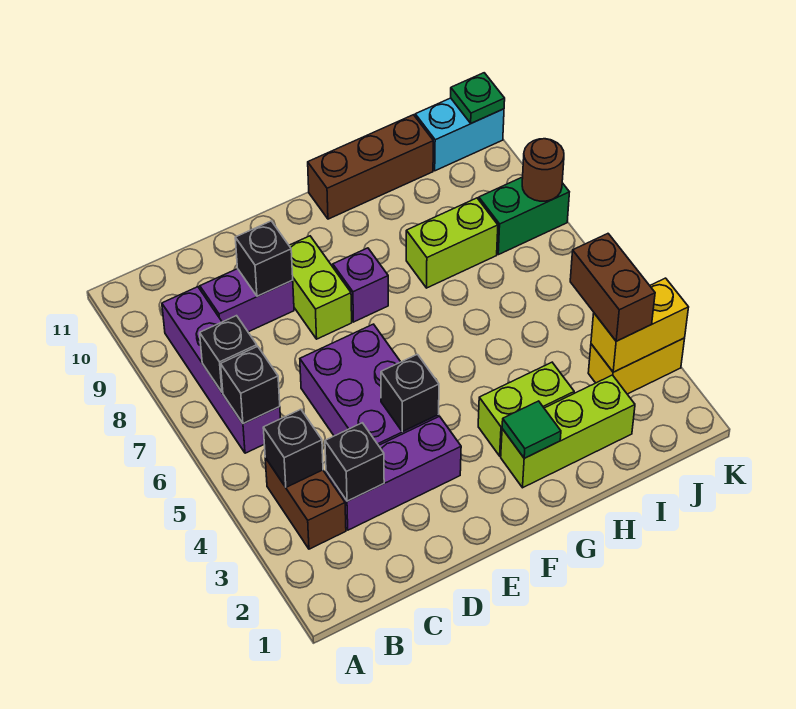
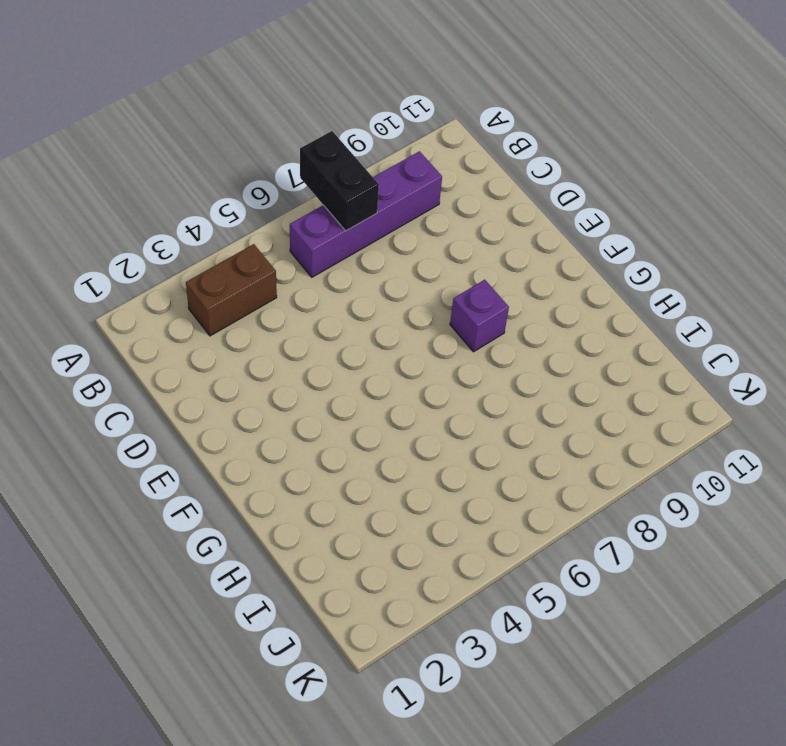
black 1x2 brick [300,131,379,231] -> black 1x1 brick [200,316,257,392]
none -> purple 1x3 brick [326,416,461,530]
none -> purple 1x2 brick [200,269,294,332]
none -> purple 2x3 brick [300,324,439,445]

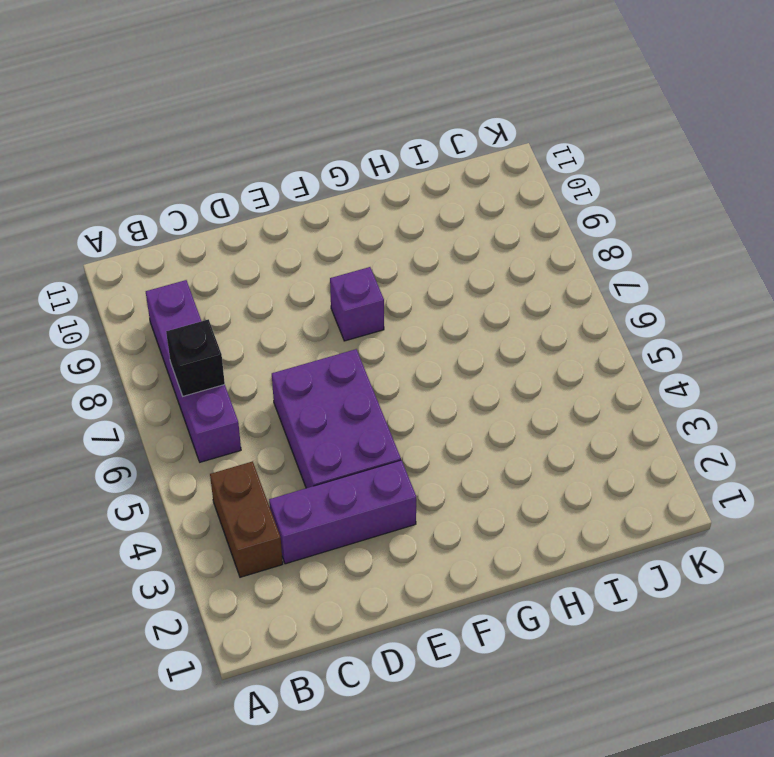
none -> purple 1x2 brick [200,269,294,332]
none -> lime 1x2 brick [289,236,352,339]
none -> lime 1x3 brick [501,375,635,488]

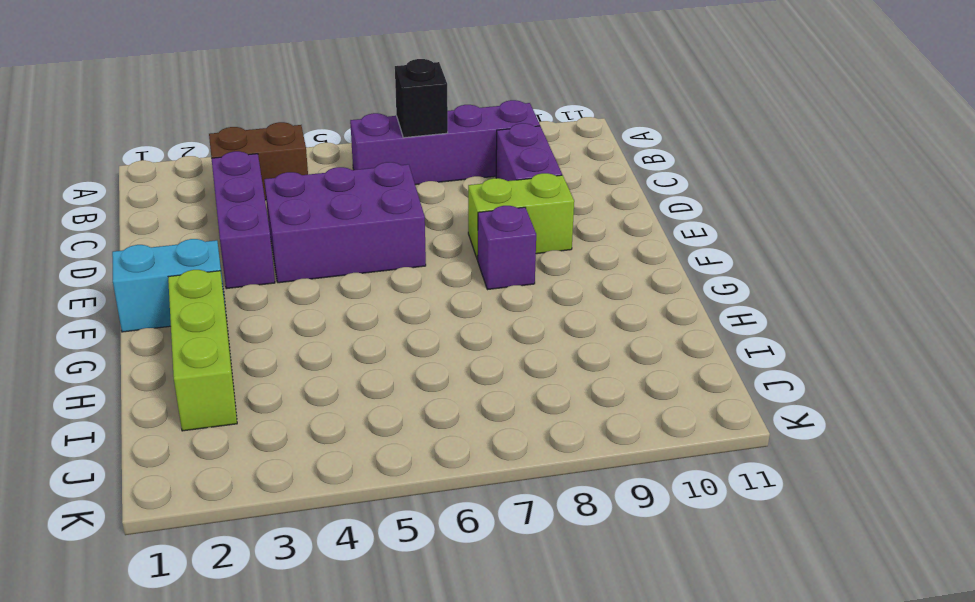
cyan 1x2 brick [112,239,226,332] -> cyan 1x2 brick turned to [415,98,504,171]
none -> lime 1x2 brick [478,362,574,456]
none -> brown 1x3 brick [308,115,433,219]
none -> lime 1x2 brick [406,198,498,288]

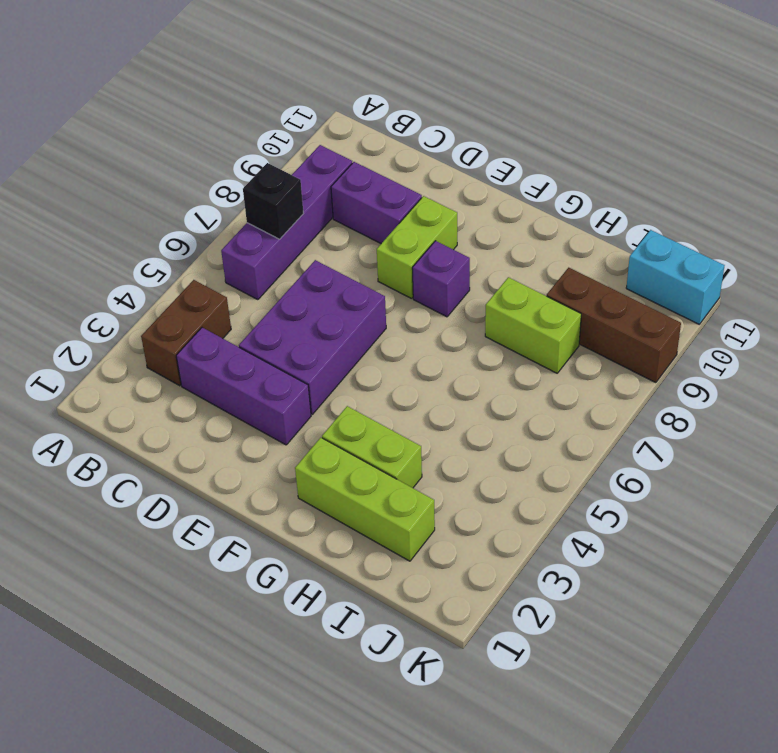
brown 1x3 brick [547,268,681,383] -> brown 1x3 brick moved to [308,115,433,219]
none -> yellow 1x2 brick [588,338,685,394]
none -> green 1x2 brick [479,177,569,255]
none -> black 1x1 brick [263,409,323,487]

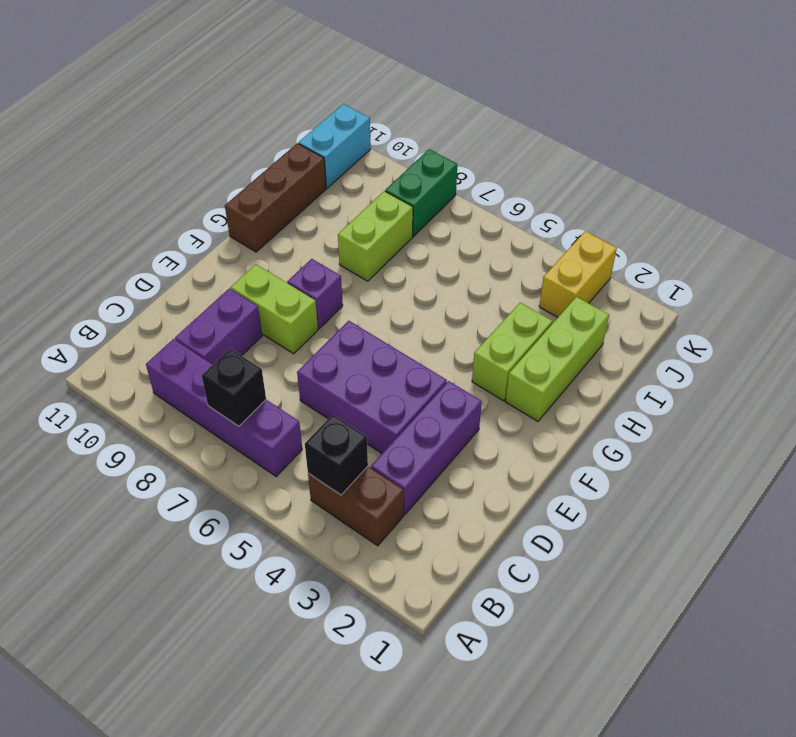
none -> black 1x1 brick [221,346,280,424]
none -> black 1x1 brick [325,423,384,501]
none -> black 1x1 brick [235,221,293,296]

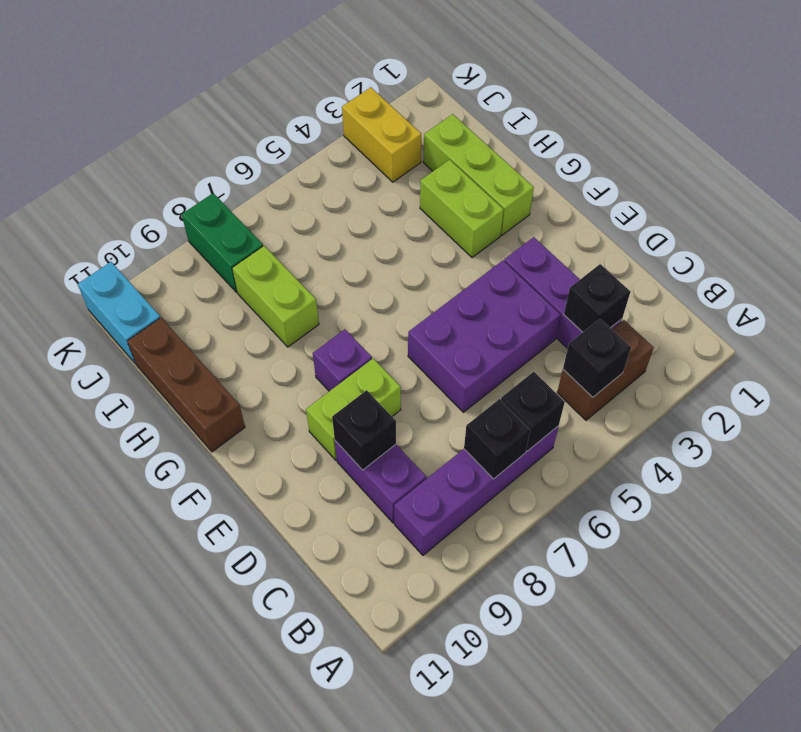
none -> black 1x1 brick [381,354,439,432]
none -> green 1x1 tile [502,401,561,458]
none -> yellow 1x2 brick [591,278,689,372]

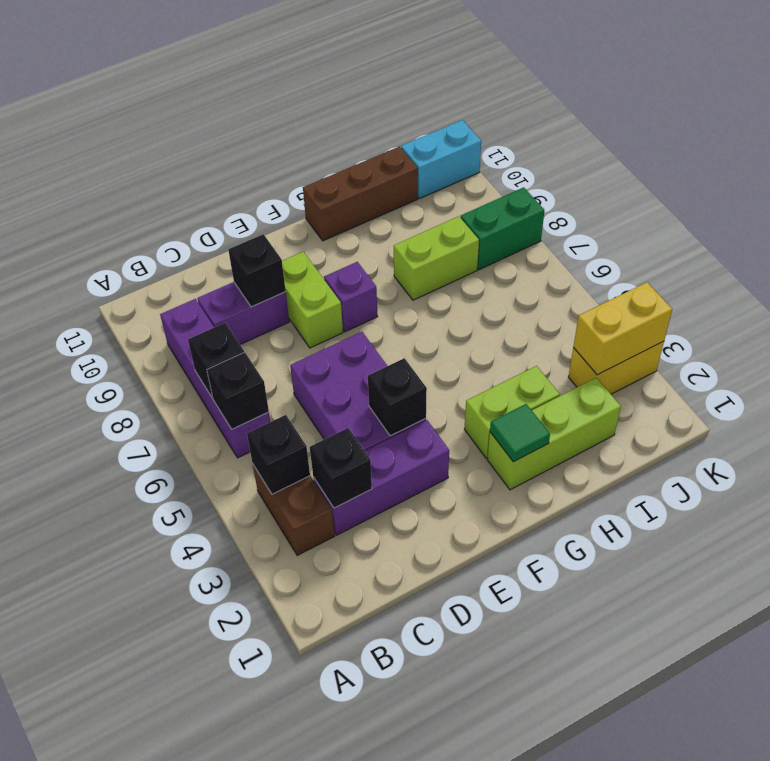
none -> brown 1x1 round brick [522,139,564,201]
none -> green 1x1 plate [451,73,505,123]
none -> brown 1x2 brick [570,234,655,341]

